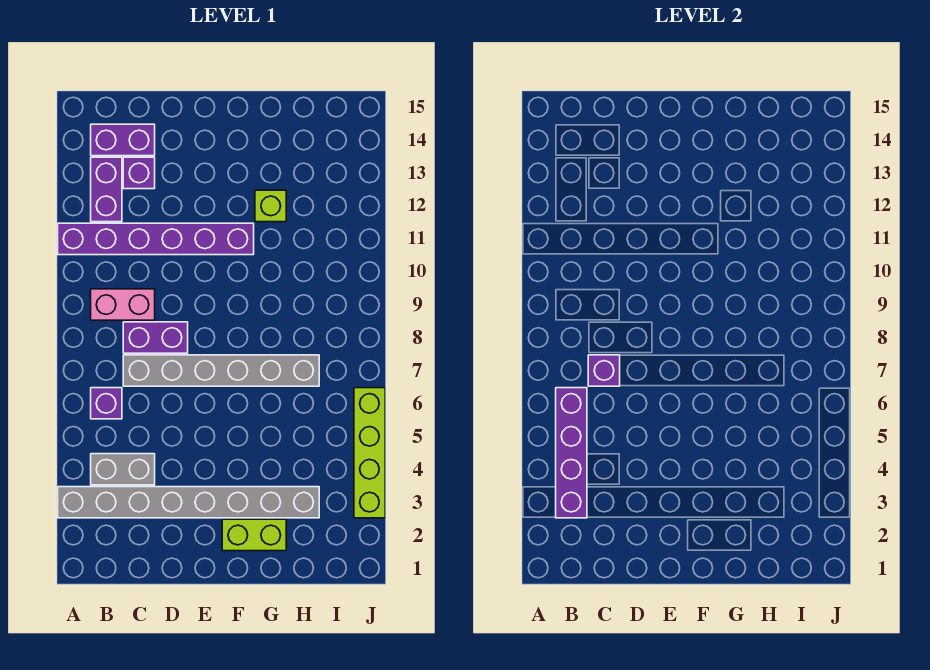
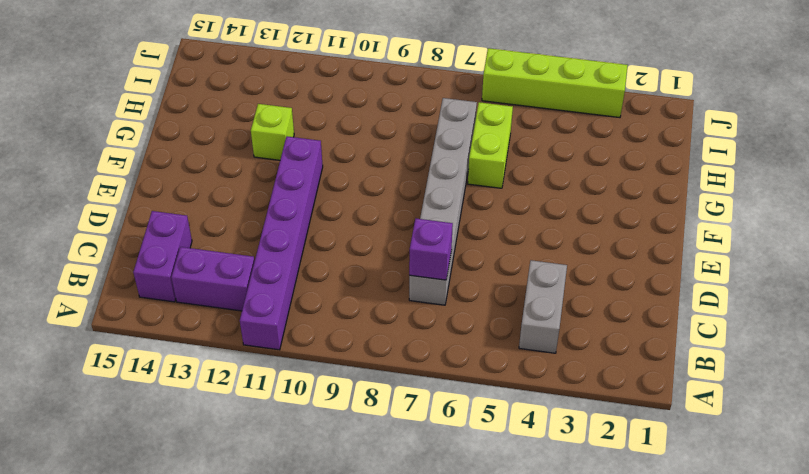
lime 1x2 brick [468,102,513,188] -> lime 1x2 brick moved to [222,519,286,551]
none -> grey 1x8 brick [58,487,319,518]
none -> purple 1x1 brick [91,388,122,419]
none -> pink 1x2 brick [91,289,155,320]

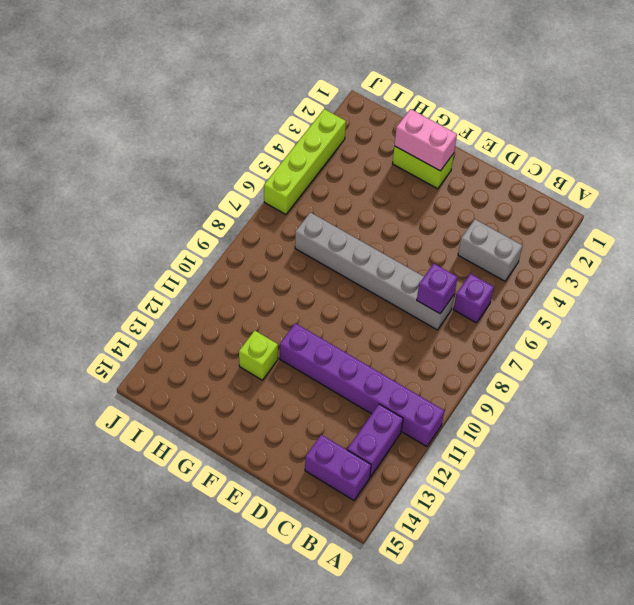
pink 1x2 brick [394,109,457,171] -> pink 1x2 brick moved to [91,289,155,320]
none -> grey 1x8 brick [58,487,319,518]
none -> purple 1x2 brick [123,322,188,353]
none -> purple 1x1 brick [123,157,155,189]

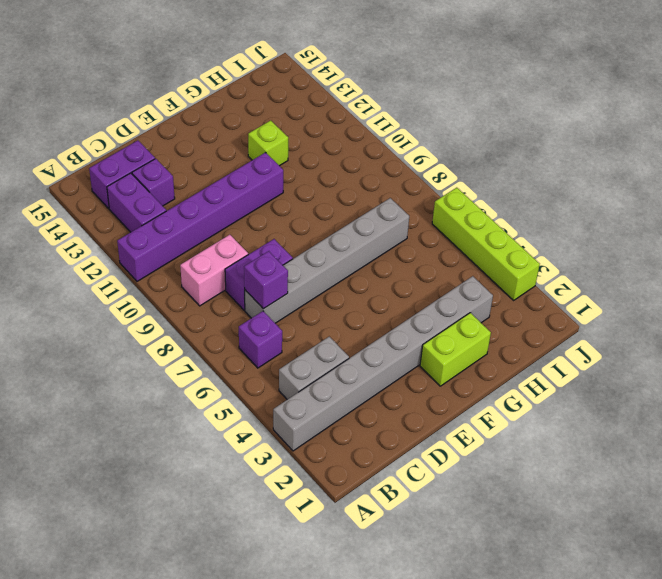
none -> purple 1x4 brick [556,388,587,518]

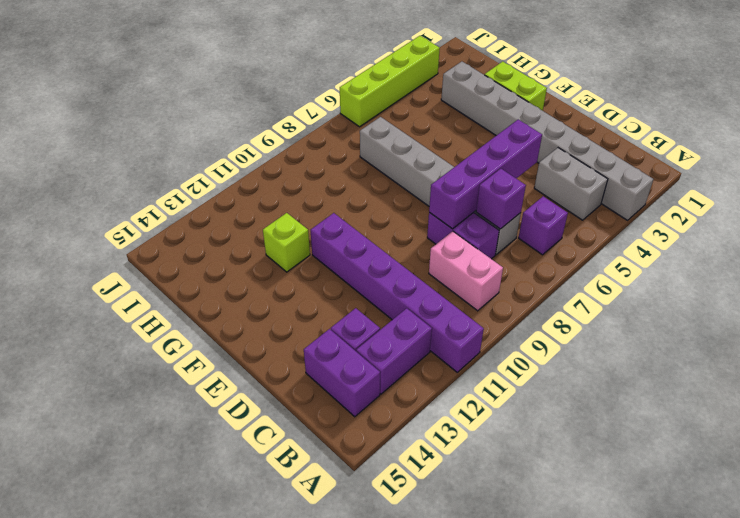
purple 1x4 brick [429,120,542,229] -> purple 1x4 brick moved to [556,388,587,518]

